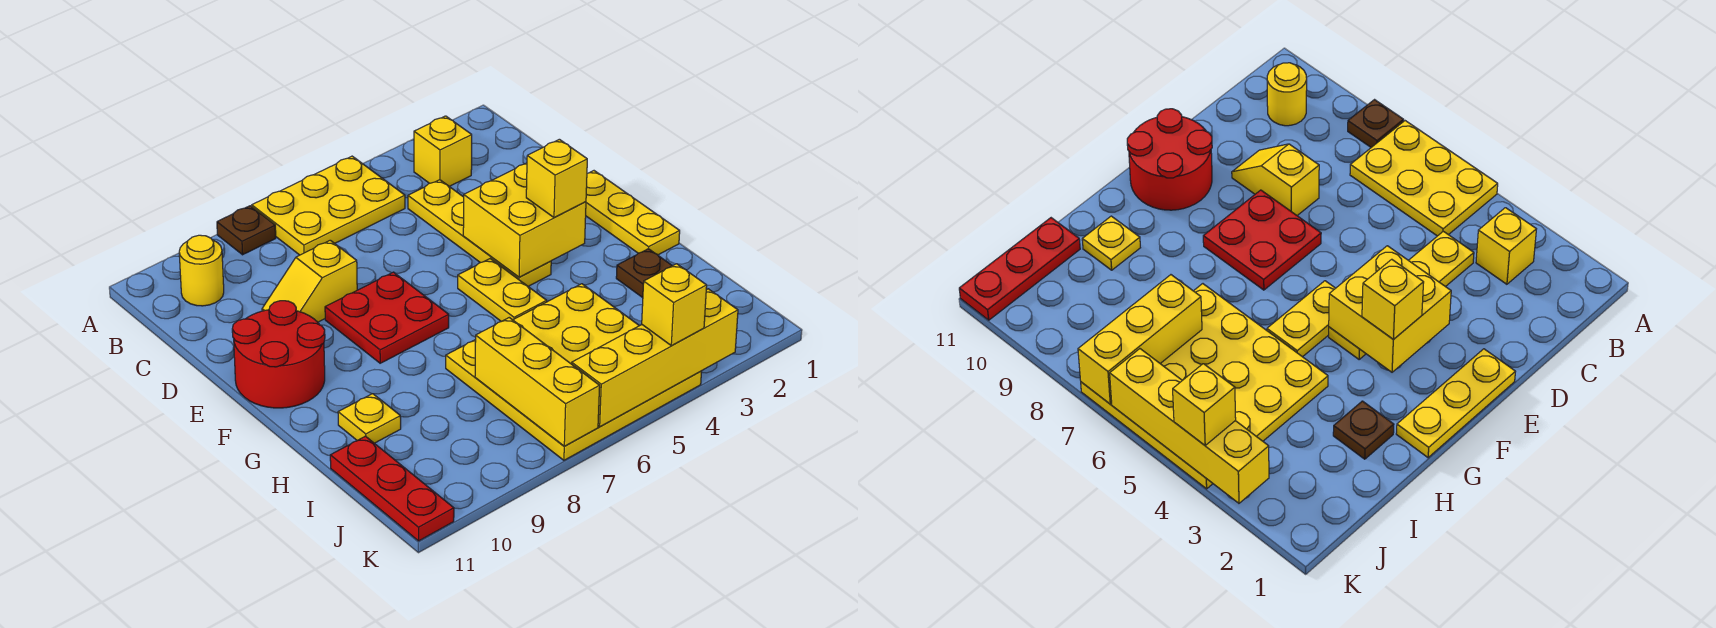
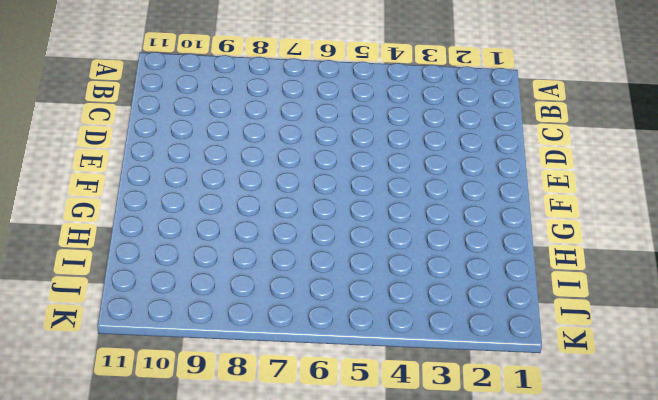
none -> yellow 2x3 plate [252,156,405,255]
none -> brown 1x1 plate [217,206,276,255]
none -> yellow 1x1 brick [414,116,472,186]

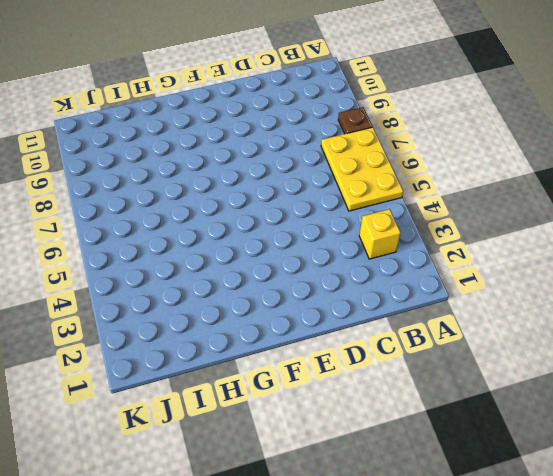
none -> yellow 1x1 round brick [179,235,224,306]
none -> yellow 1x4 plate [408,180,551,286]
none -> yellow 1x2 slope [262,240,357,322]

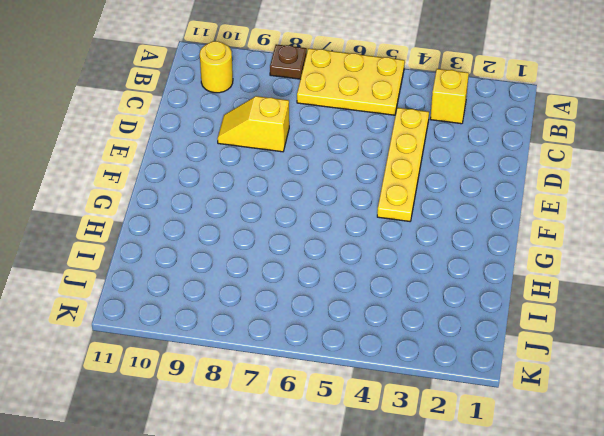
none -> yellow 1x3 plate [586,171,680,255]
none -> red 2x2 plate [325,272,449,363]
none -> red 2x2 round brick [232,301,325,408]

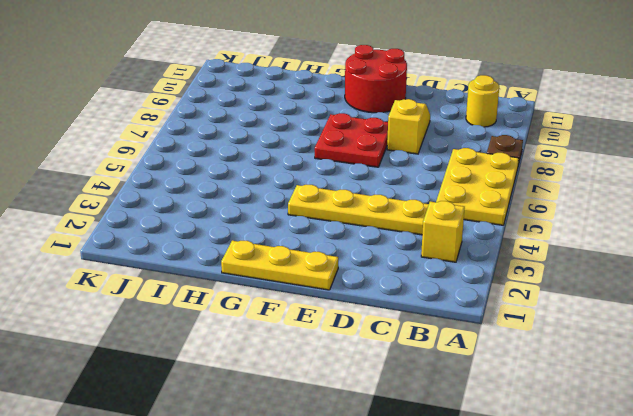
none -> yellow 1x2 plate [458,259,547,321]
none -> brown 1x1 plate [616,249,672,298]
none -> yellow 4x4 plate [446,284,702,460]

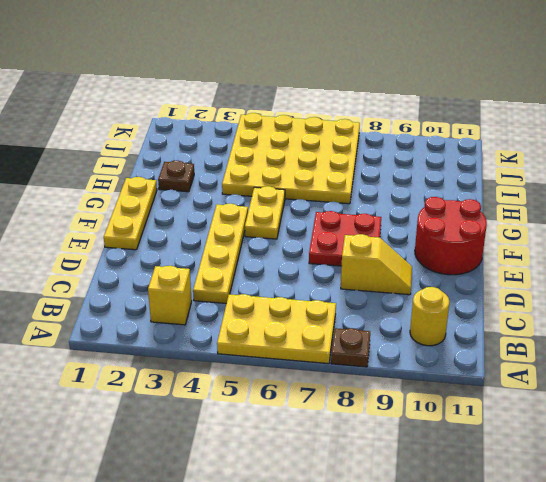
none -> yellow 1x1 plate [338,394,401,443]
none -> red 1x3 plate [330,436,454,541]
none -> yellow 2x2 brick [463,163,586,277]

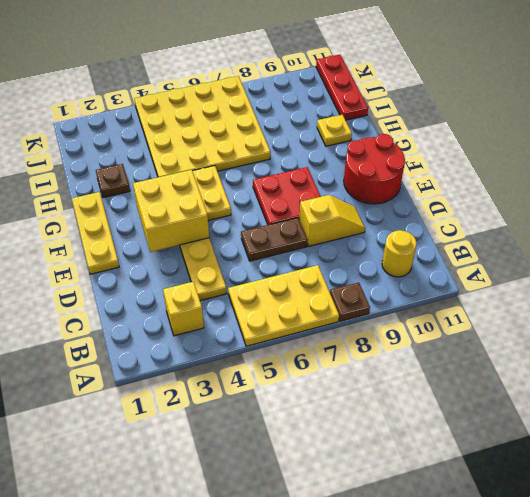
brown 1x2 plate [241,218,307,261] -> none
none -> yellow 1x3 brick [475,318,600,446]
none -> yellow 1x4 brick [572,289,738,427]
none -> yellow 1x1 brick [526,139,587,218]

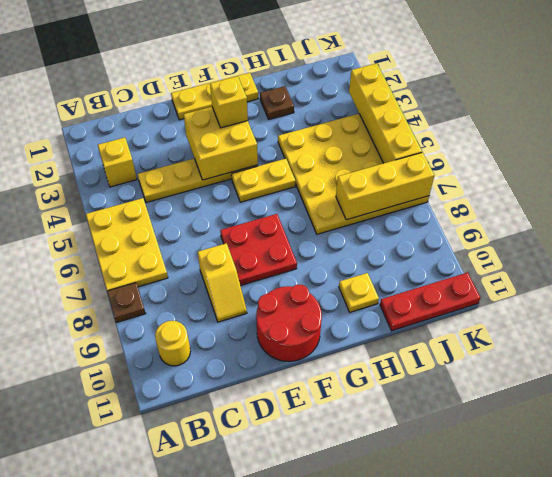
none -> yellow 1x1 brick [642,264,707,346]

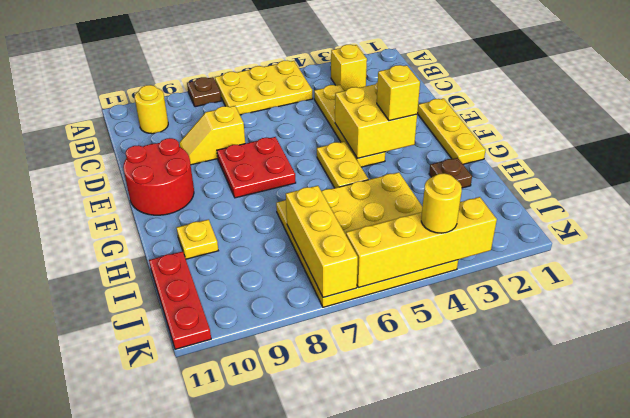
yellow 1x1 round brick [421,173,462,233] -> yellow 1x1 brick [642,264,707,346]

